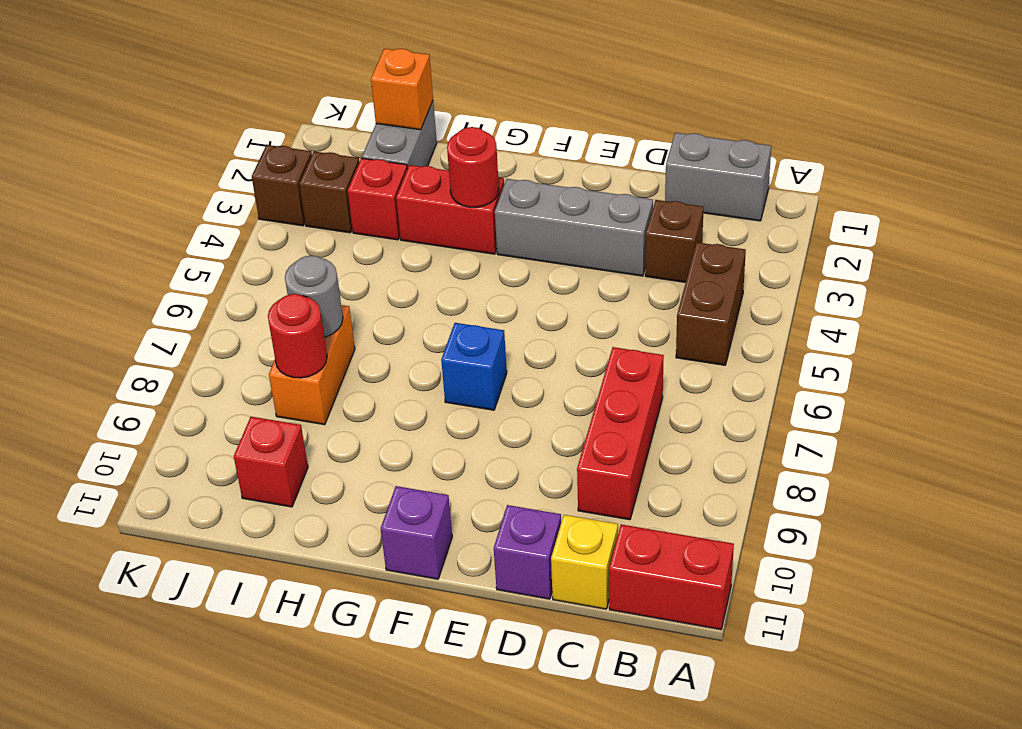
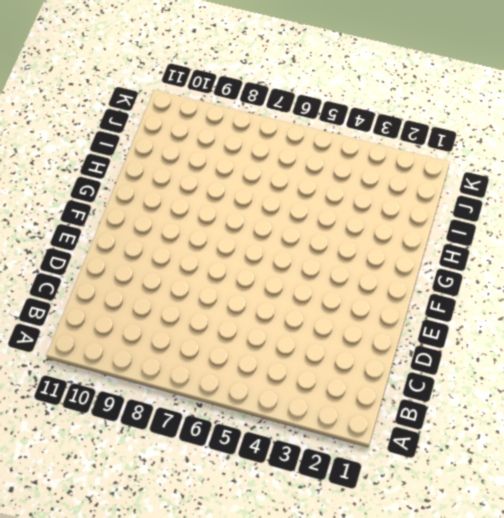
none -> red 1x2 brick [609,524,734,630]
none -> grey 1x2 brick [665,133,771,221]
none -> brown 1x2 brick [676,242,746,365]

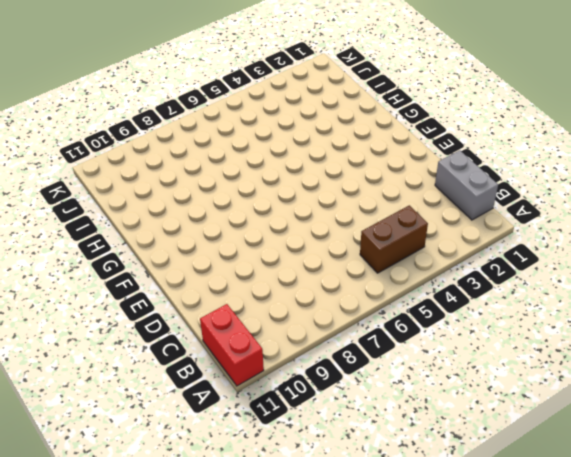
none -> brown 1x1 brick [645,200,704,282]
none -> red 1x3 brick [577,347,664,520]
none -> yellow 1x1 brick [551,515,618,609]

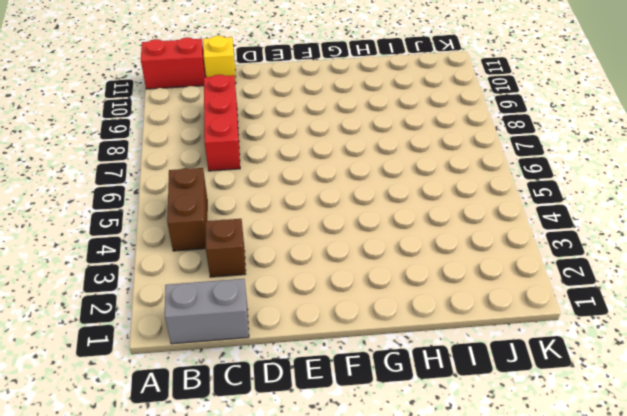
none -> grey 1x3 brick [495,179,653,276]
none -> purple 1x1 brick [494,505,561,599]
none -> blue 1x1 brick [441,323,507,410]

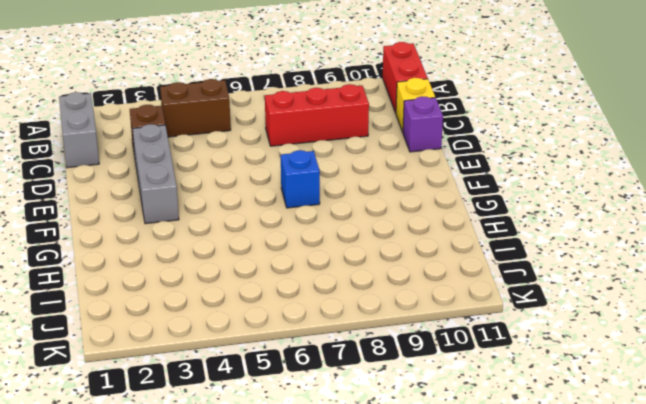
none -> purple 1x1 brick [381,486,452,579]
none -> red 1x2 brick [396,165,504,254]
none -> grey 1x2 brick [362,101,437,169]

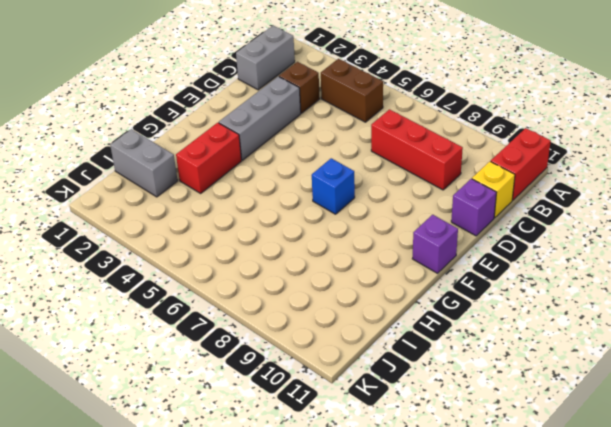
none -> red 1x1 brick [348,158,407,240]
none -> orange 1x2 brick [269,305,355,425]
none -> red 1x1 brick [234,417,308,507]

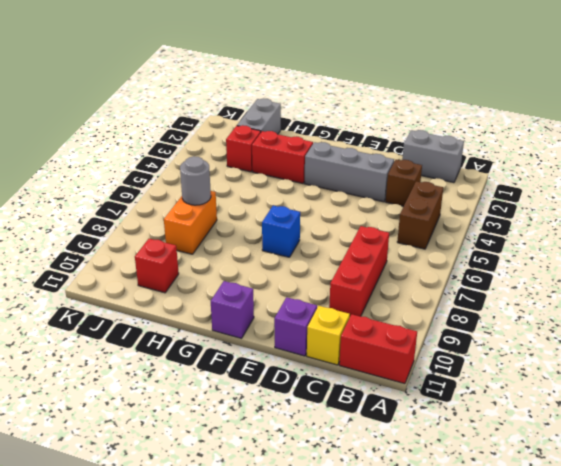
none -> brown 1x1 brick [299,152,359,233]
none -> brown 1x1 brick [252,145,312,226]
none -> red 1x1 round brick [447,127,499,207]

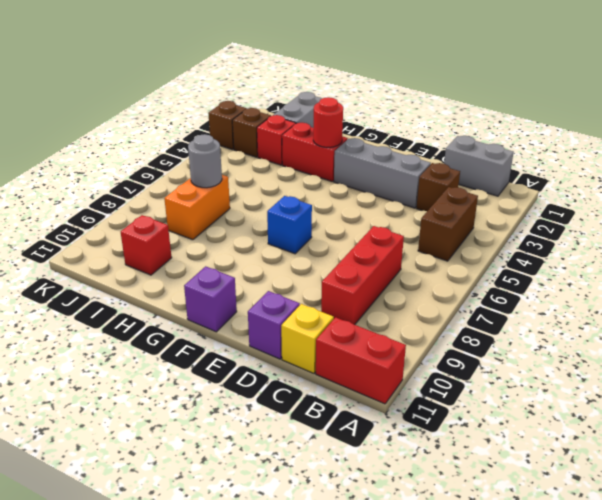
none -> orange 1x1 brick [371,49,433,130]
none -> red 1x1 round brick [268,294,327,378]

